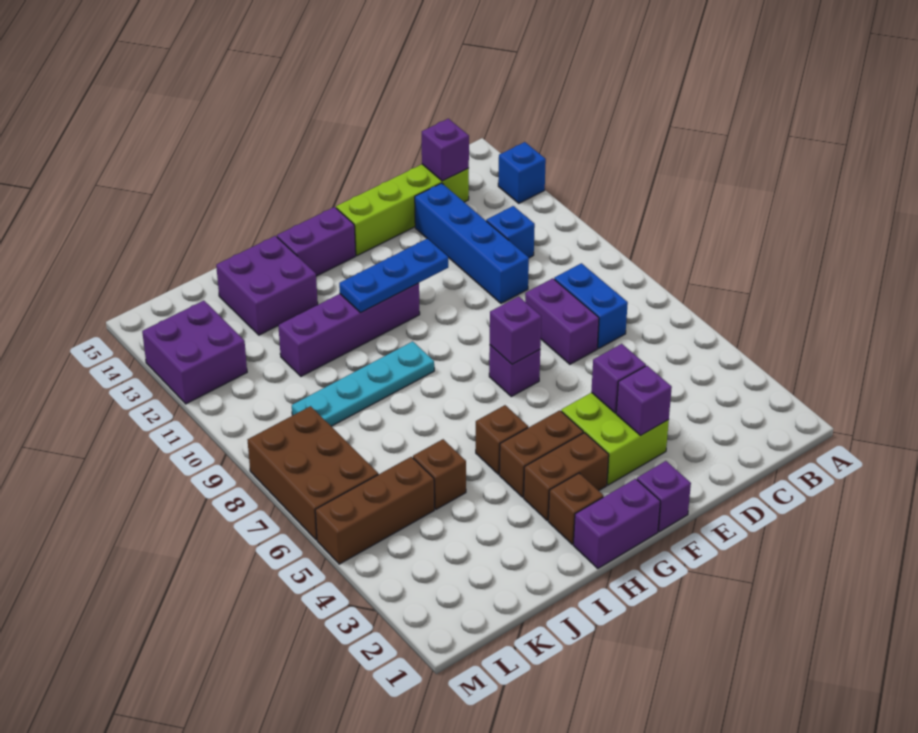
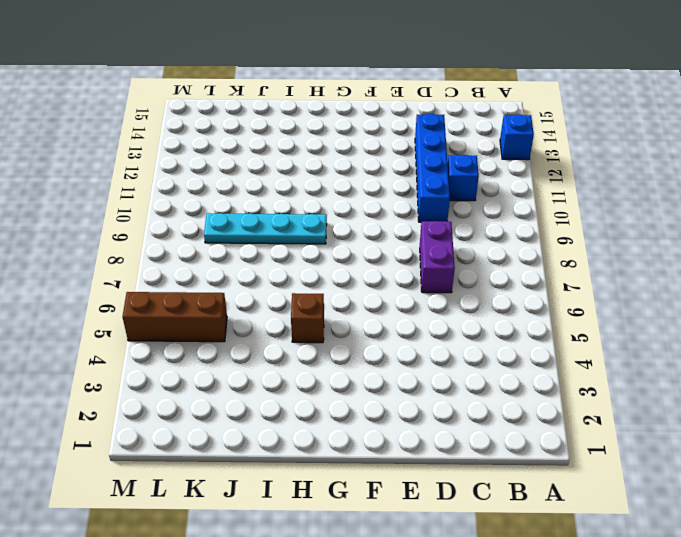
none -> blue 1x2 brick [554,263,628,348]
none -> lime 1x4 brick [336,164,469,256]
none -> lime 2x2 brick [561,393,669,485]

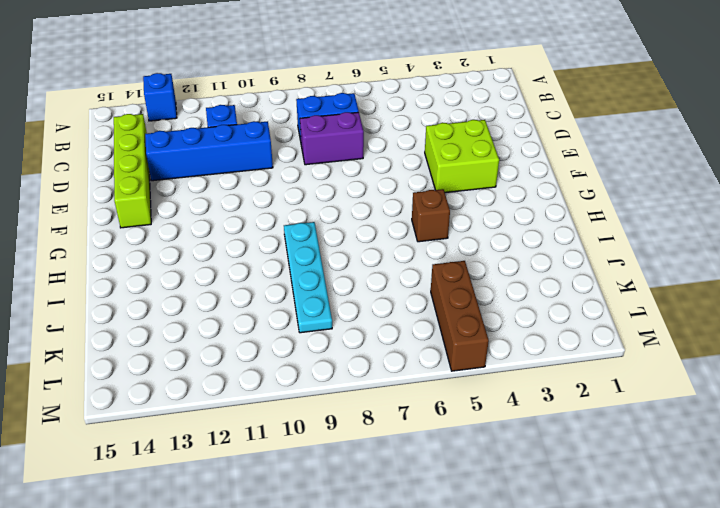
none -> purple 1x1 brick [637,461,691,532]
none -> purple 1x1 brick [489,345,540,396]
none -> purple 1x2 brick [573,479,660,569]

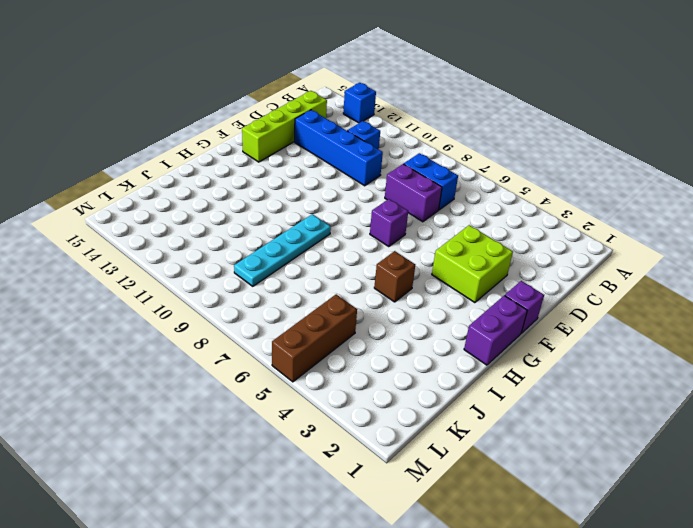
none -> brown 1x2 brick [524,433,609,521]
none -> brown 1x2 brick [499,410,583,497]
none -> purple 1x4 brick [278,283,420,376]

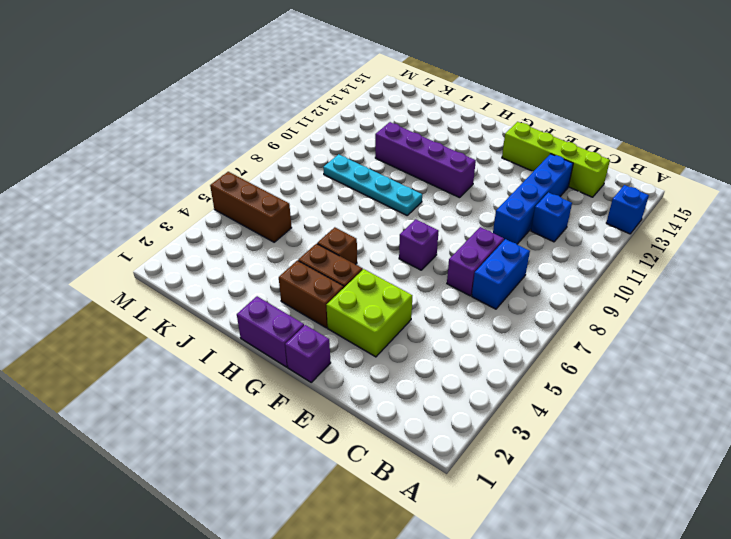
none -> purple 1x2 brick [277,207,356,276]
none -> brown 1x1 brick [548,473,603,544]
none -> purple 2x2 brick [216,236,318,335]

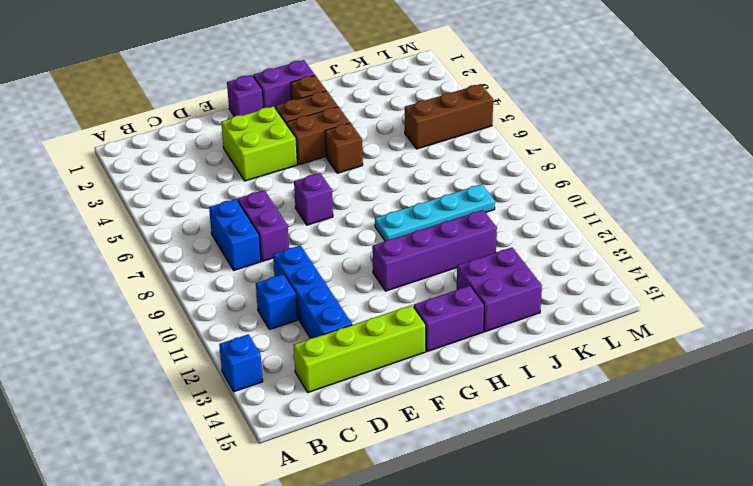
none -> brown 1x1 brick [413,439,466,509]
none -> brown 2x3 brick [248,406,378,540]
none -> purple 2x2 brick [142,301,247,404]

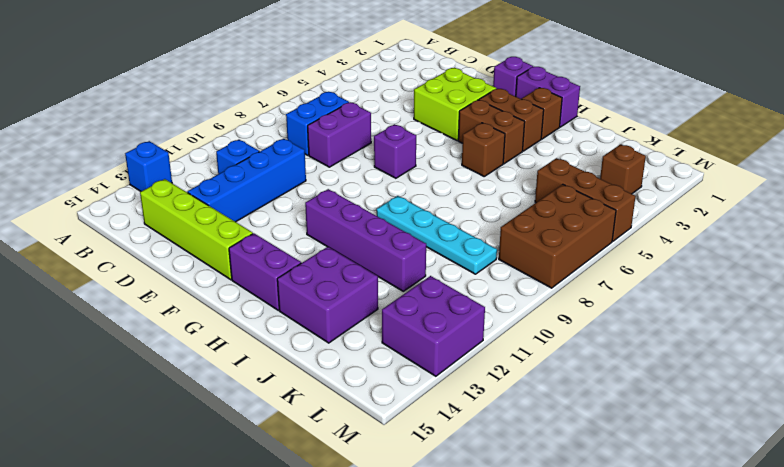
brown 1x1 brick [600,144,646,194] -> brown 1x1 brick moved to [413,439,466,509]
none -> purple 1x1 brick [422,119,469,181]
none -> purple 1x1 brick [616,366,672,435]
none -> purple 1x1 brick [591,344,646,413]

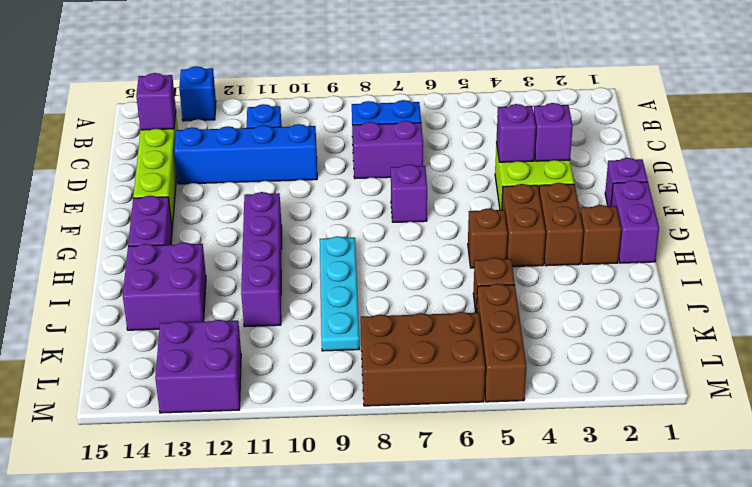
none -> purple 1x1 brick [490,297,541,364]
none -> blue 1x3 plate [339,239,448,313]

